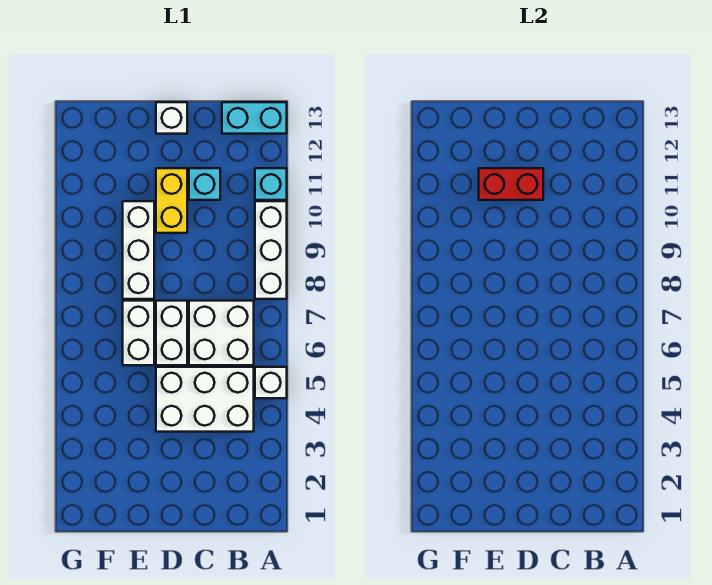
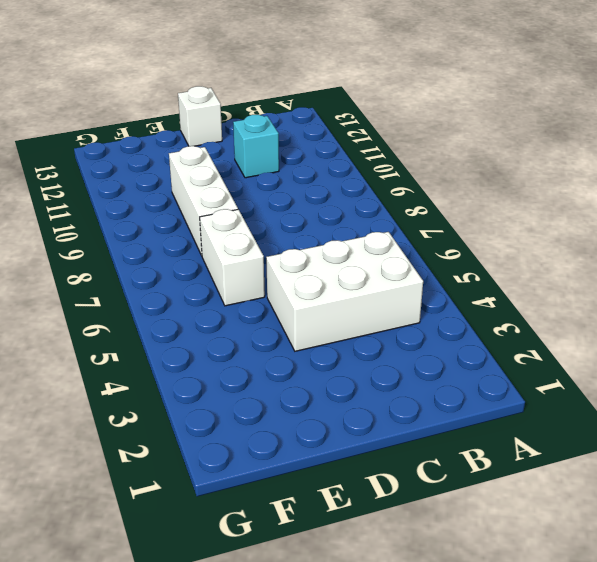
none -> white 1x1 brick [255,367,287,398]
none -> white 1x3 brick [255,201,287,299]
none -> cyan 1x1 brick [255,168,287,200]

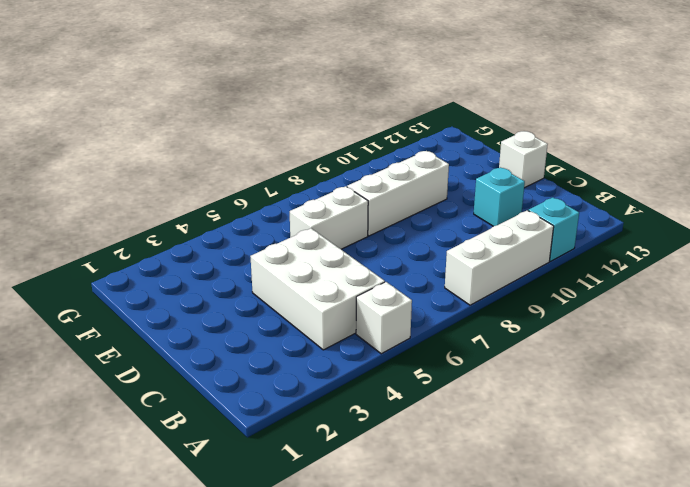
none -> cyan 1x2 brick [222,102,287,134]
none -> white 2x2 brick [189,301,254,365]
none -> white 1x2 brick [156,301,187,365]

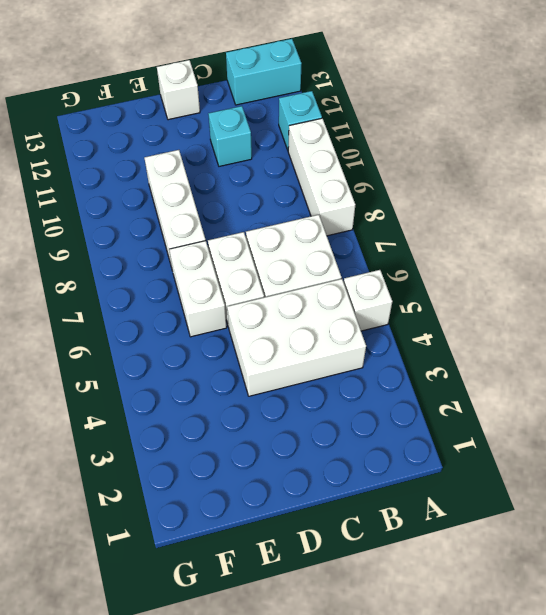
none -> yellow 1x2 brick [156,168,187,233]
none -> red 1x2 brick [479,168,543,200]

